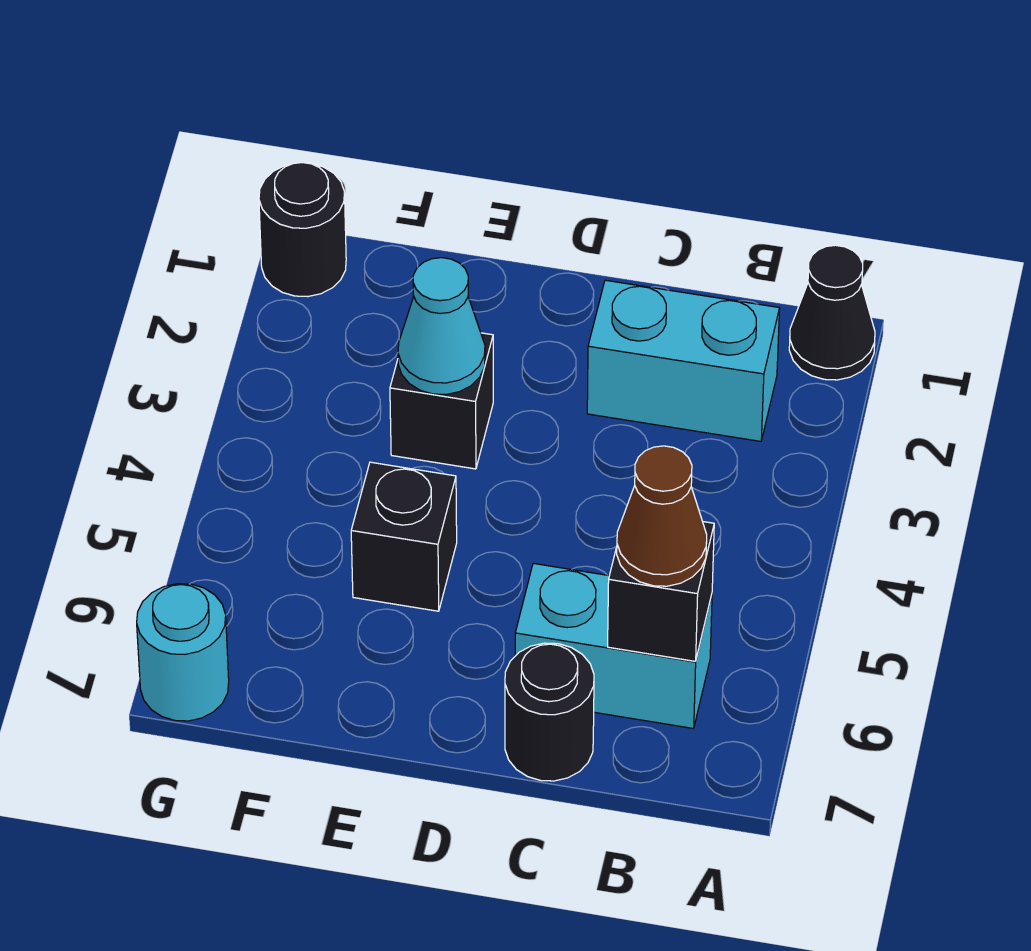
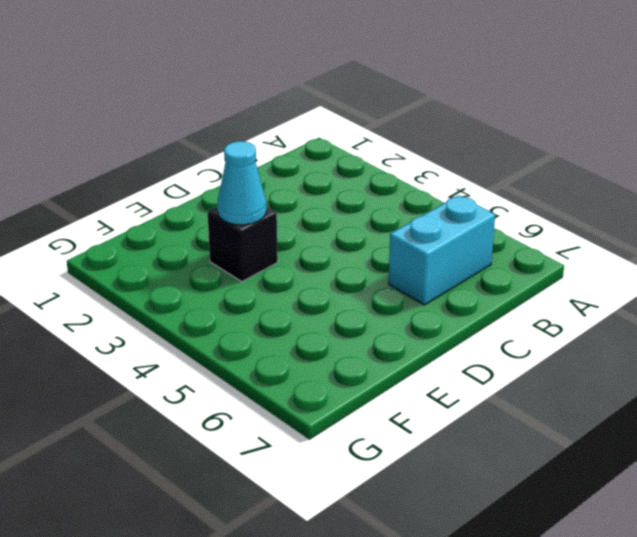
none -> black 1x1 cone [789,245,875,380]
none -> cyan 1x2 brick [587,280,780,441]

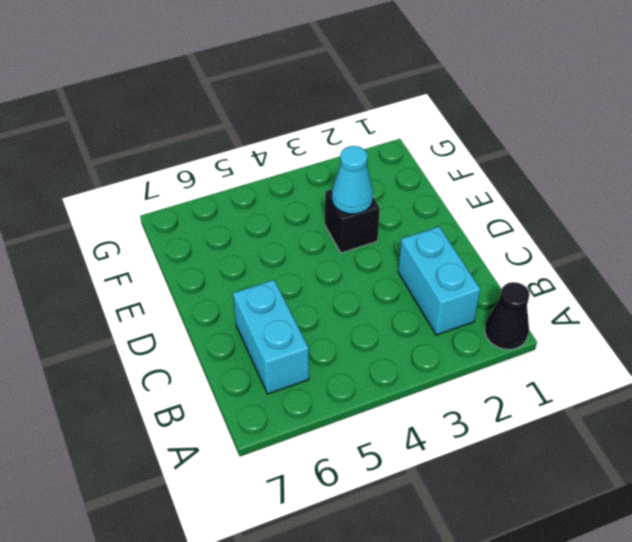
none -> black 1x1 round brick [505,643,594,781]
none -> black 1x1 brick [351,462,457,611]

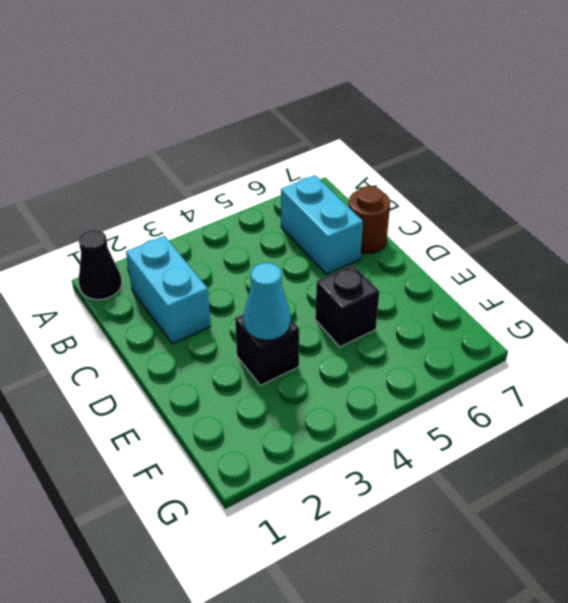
brown 1x1 round brick [349,186,390,253] -> black 1x1 round brick [505,643,594,781]
none -> black 1x1 round brick [259,163,346,297]
none -> cyan 1x1 round brick [137,584,229,721]

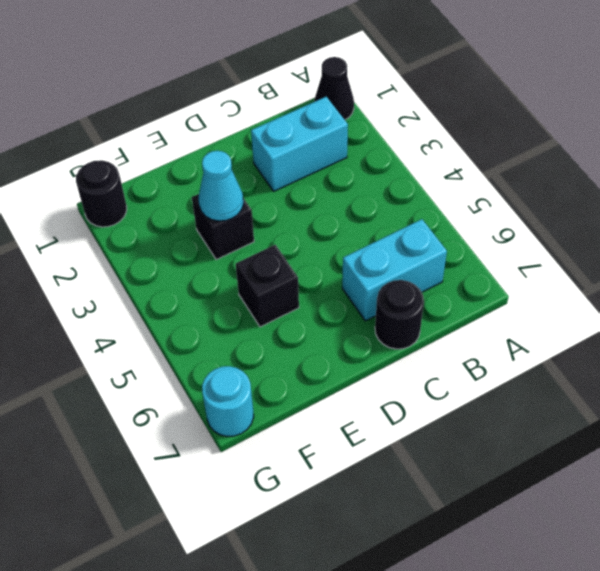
none -> black 1x1 brick [608,522,714,661]
none -> brown 1x1 cone [617,446,707,586]

